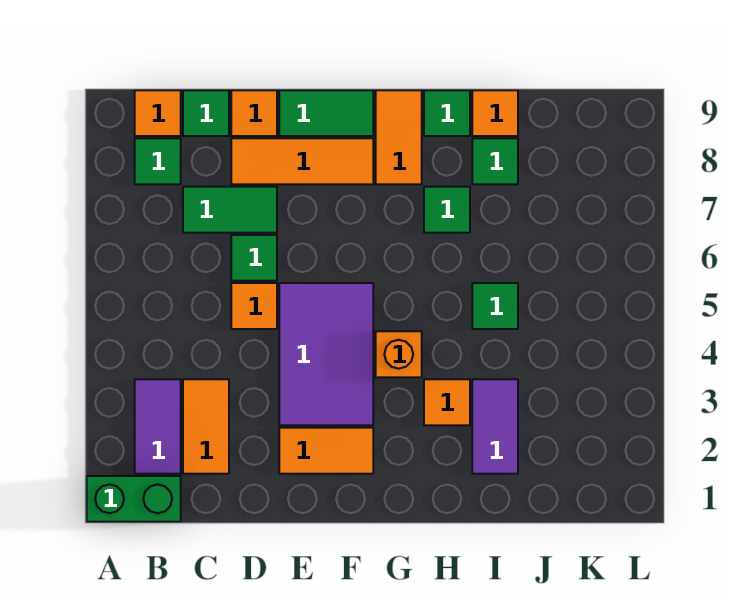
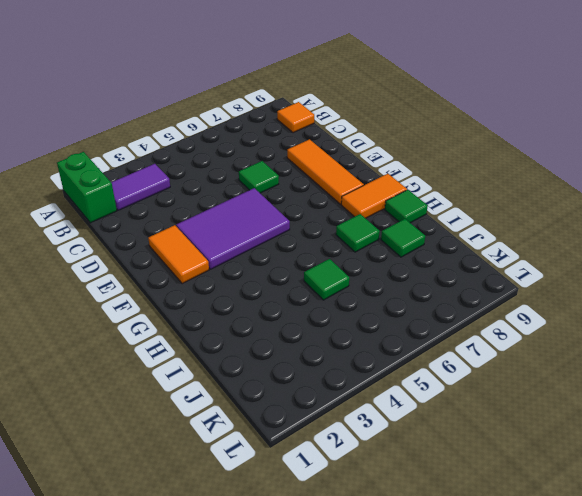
none -> green 1x1 tile [135,138,181,184]
none -> orange 1x2 tile [183,379,229,474]
none -> green 1x2 tile [183,187,277,233]

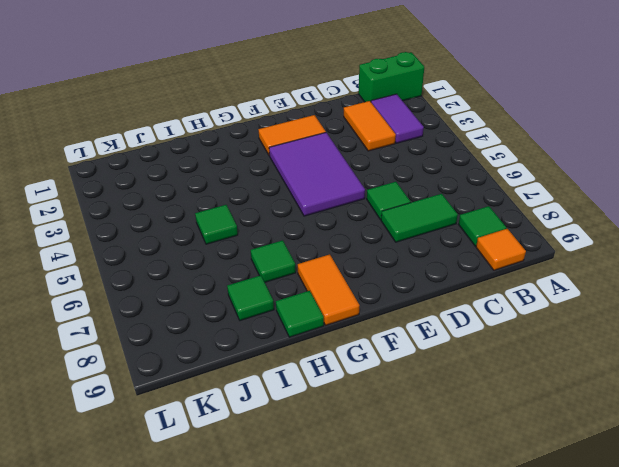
none -> green 1x1 tile [183,90,229,136]
none -> orange 1x1 tile [231,283,277,329]
none -> orange 1x3 tile [231,138,373,184]

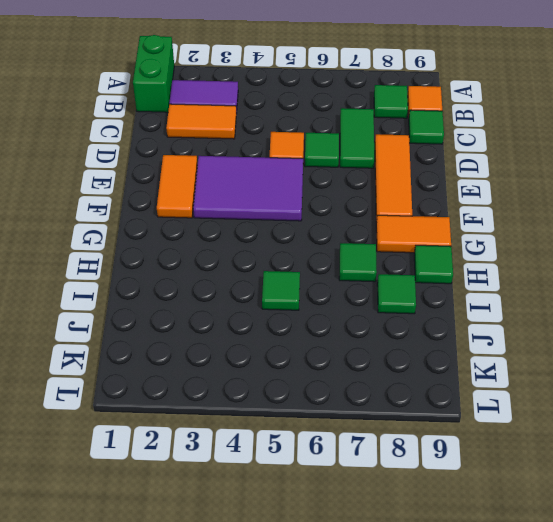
none -> orange 1x1 tile [231,90,277,136]
none -> green 1x2 tile [279,90,373,136]
none -> orange 1x1 brick [376,331,422,377]

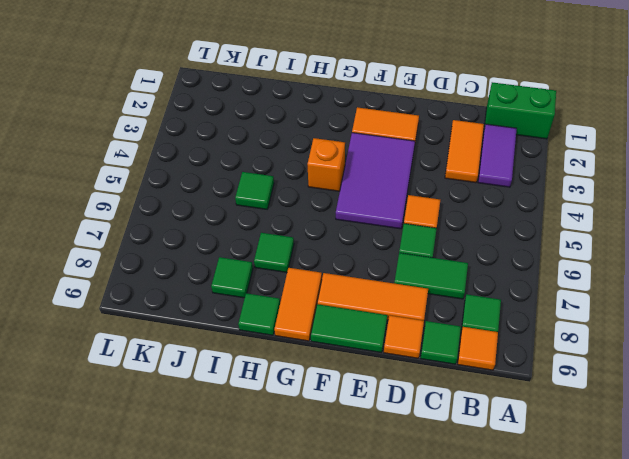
none -> orange 1x1 tile [424,379,470,425]
none -> purple 1x2 tile [472,379,518,474]
none -> orange 1x1 tile [472,90,518,136]

